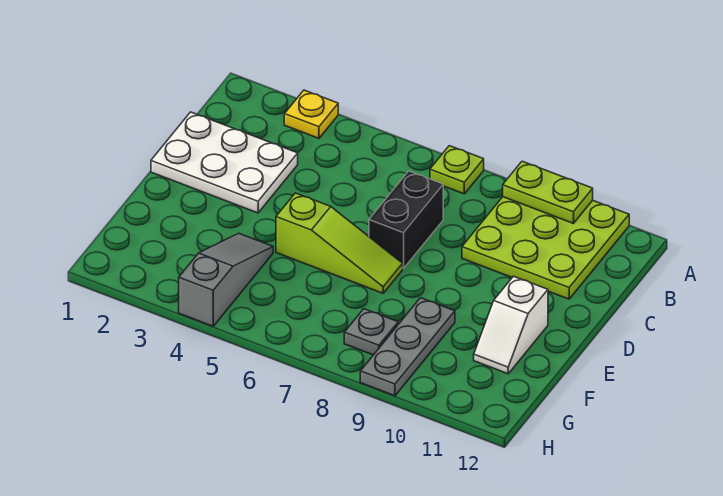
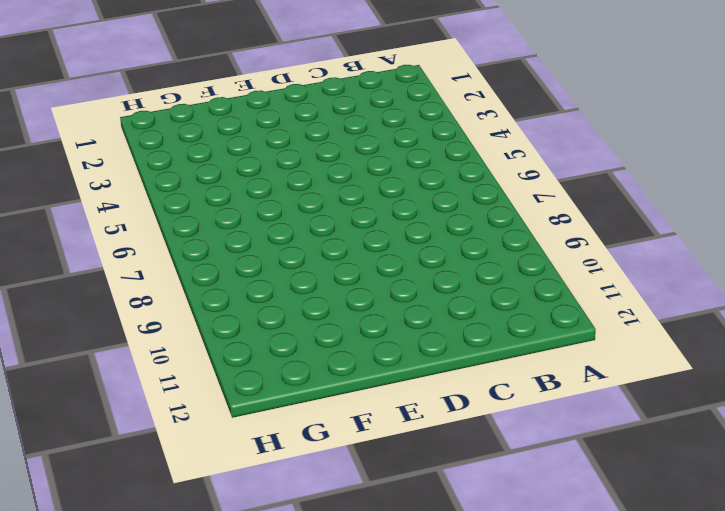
none -> yellow 1x1 plate [284,90,338,138]
none -> lime 1x1 plate [430,146,484,194]

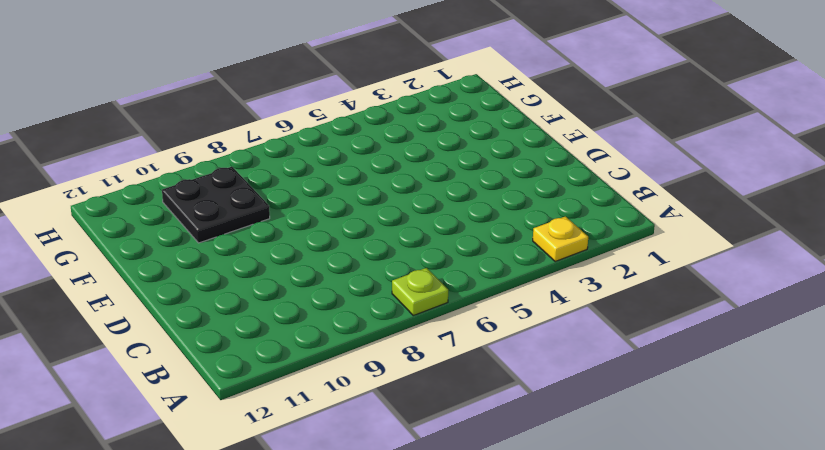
black 2x2 plate [162,167,270,243] -> grey 1x3 plate [360,298,455,396]
none -> lime 3x3 plate [462,197,629,299]
none -> white 2x3 plate [151,112,298,213]

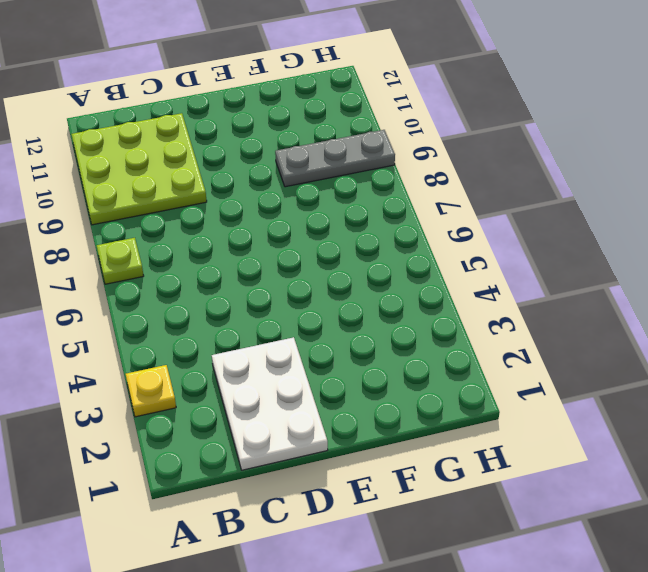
none -> black 1x2 brick [369,171,443,269]
none -> lime 1x3 slope [276,193,403,293]

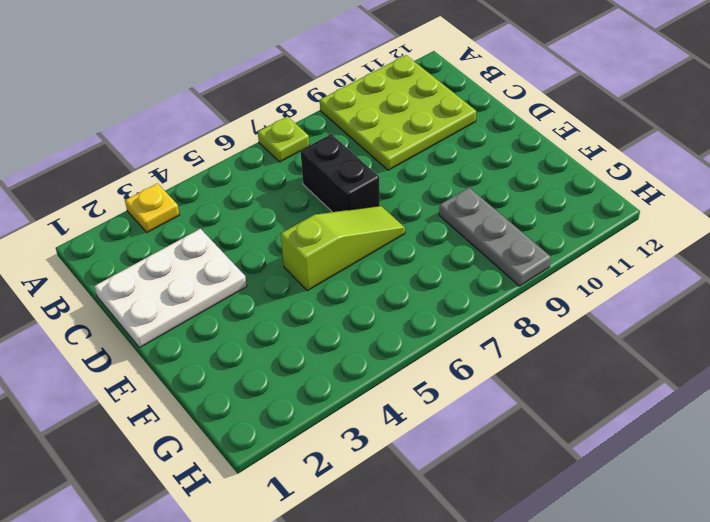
none -> white 1x2 slope [474,276,548,374]
none -> grey 1x3 slope [179,233,273,326]

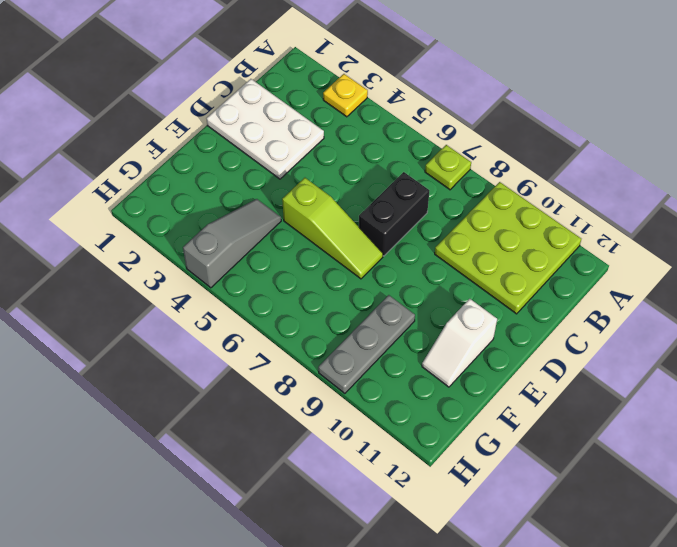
none -> grey 1x1 plate [344,309,398,355]
none -> lime 1x2 plate [503,161,593,224]

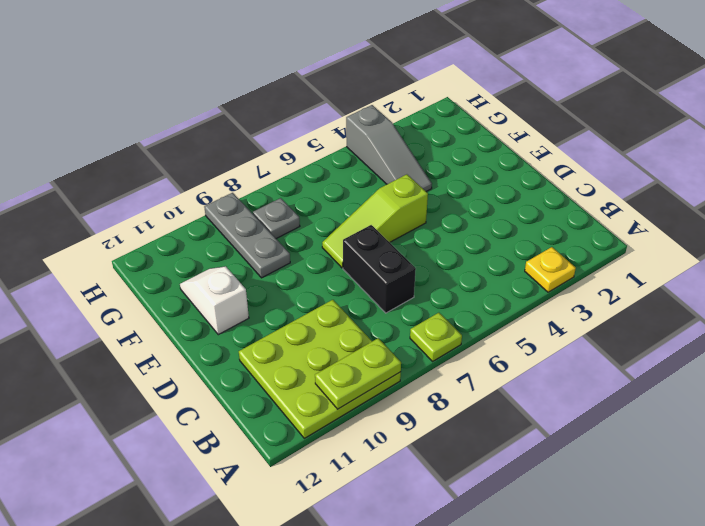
none -> white 2x3 plate [151,112,298,213]

